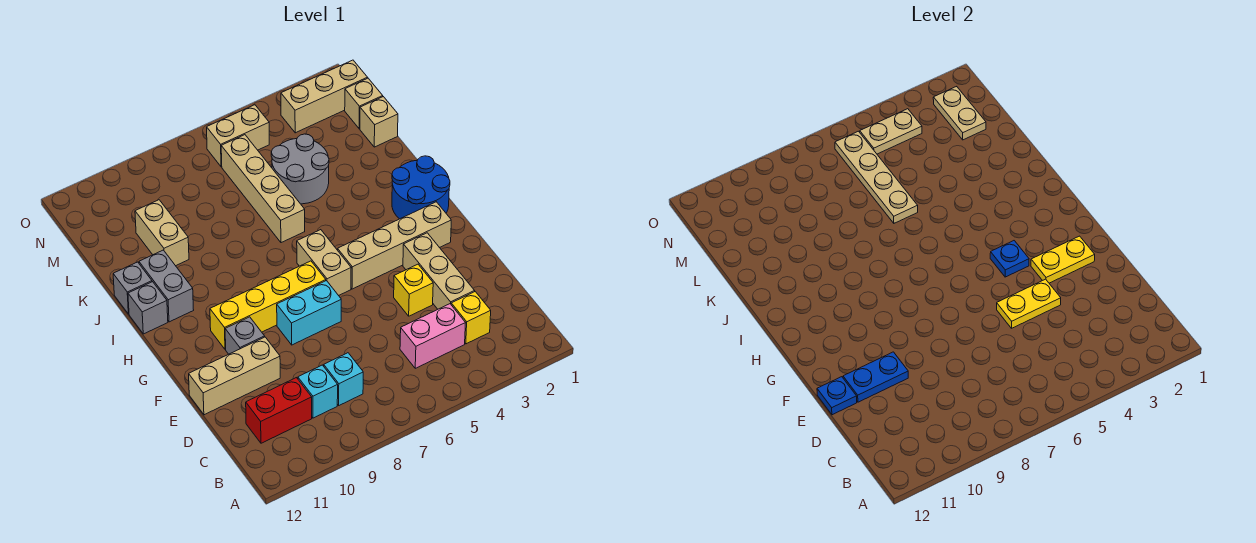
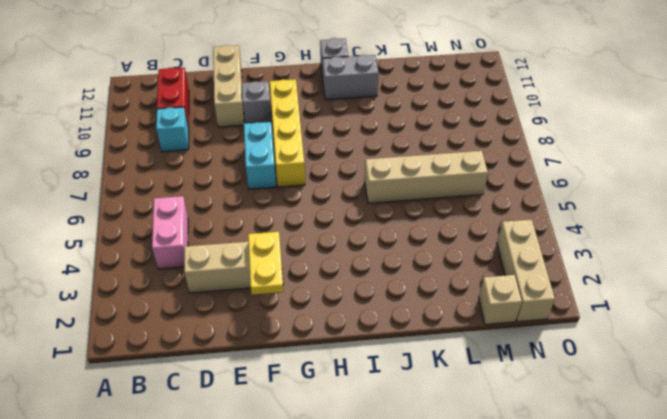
none -> yellow 1x1 brick [451,292,491,344]
none -> cyan 1x1 brick [324,353,363,405]
none -> yellow 1x1 brick [394,264,433,316]
none -> tan 1x4 brick [338,202,451,289]

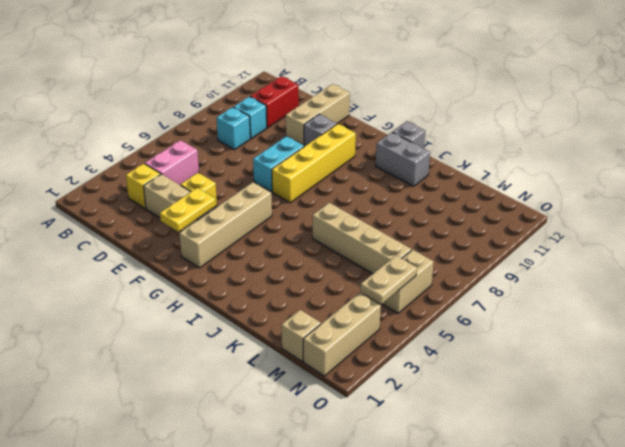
none -> tan 1x2 brick [297,230,351,296]
none -> blue 2x2 round brick [392,156,450,219]
none -> grey 1x1 brick [113,262,152,314]
none -> grey 2x2 round brick [271,134,329,204]

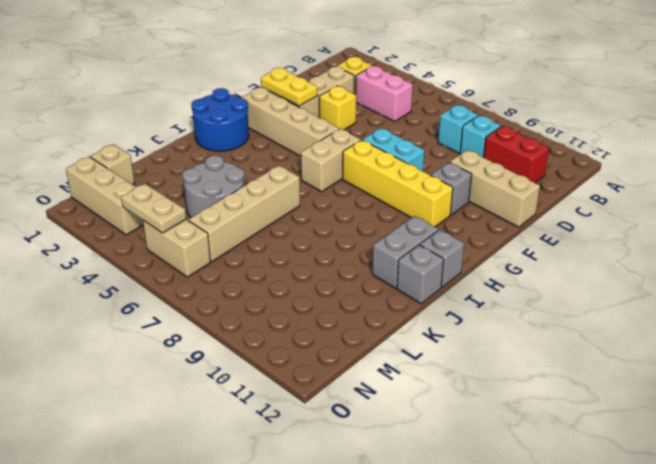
none -> tan 1x2 brick [135,200,189,266]
none -> tan 1x1 brick [360,97,398,147]
none -> yellow 1x2 plate [997,279,1061,328]
none -> blue 1x2 plate [843,352,908,402]

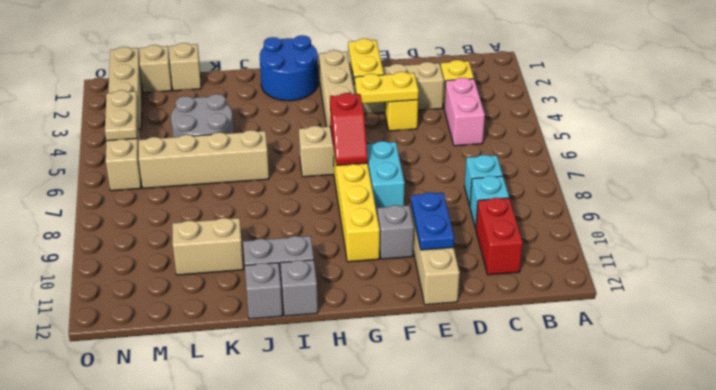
yellow 1x2 plate [355,72,419,104] -> yellow 1x2 plate turned to [997,279,1061,328]
red 1x2 slope [330,93,368,165] -> none
none -> blue 1x1 plate [817,377,857,415]
none -> blue 1x1 plate [990,241,1029,277]
none -> tan 1x4 plate [835,131,918,223]
none -> tan 1x2 plate [933,86,986,140]

